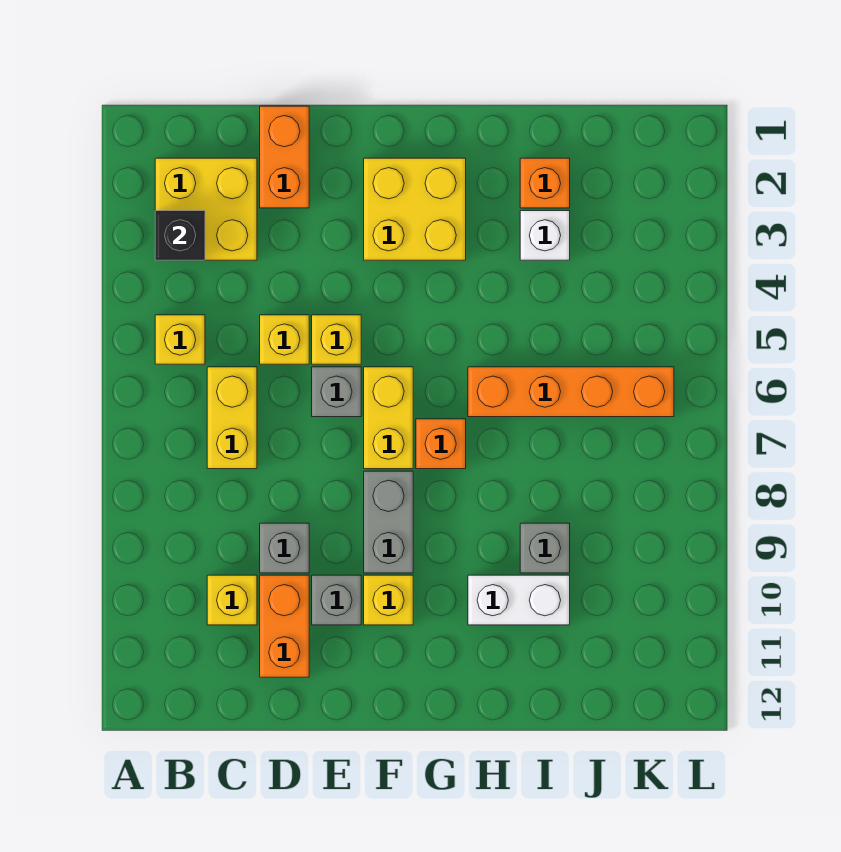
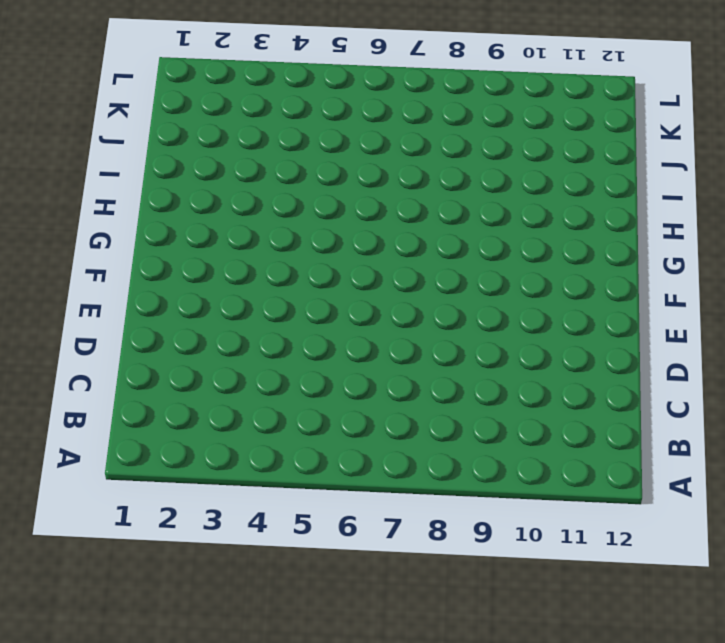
none -> yellow 2x2 brick [155,158,257,260]
none -> yellow 1x1 brick [155,315,205,364]
none -> yellow 1x2 brick [207,367,257,469]

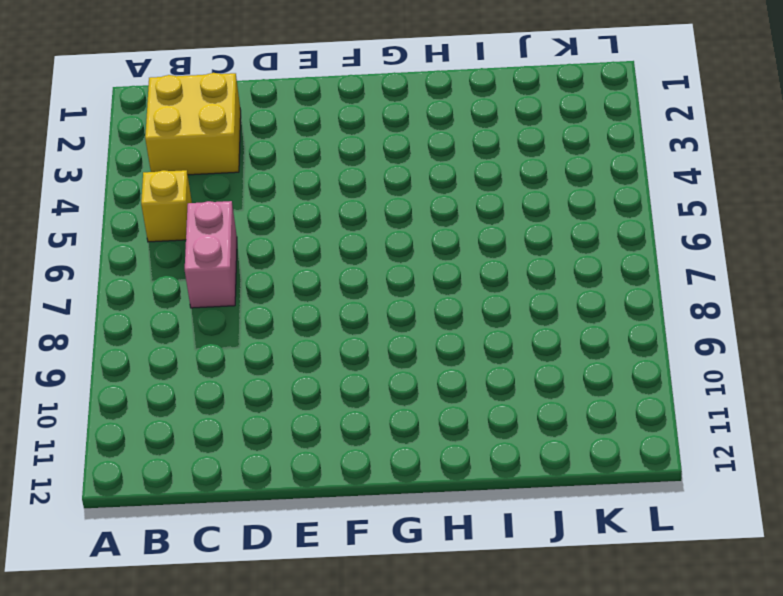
pink 1x2 brick [185,201,237,308] -> yellow 1x2 brick [207,367,257,469]
none -> yellow 1x1 brick [207,575,257,625]
none -> orange 1x2 brick [260,106,309,208]
none -> yellow 1x1 brick [260,315,309,364]

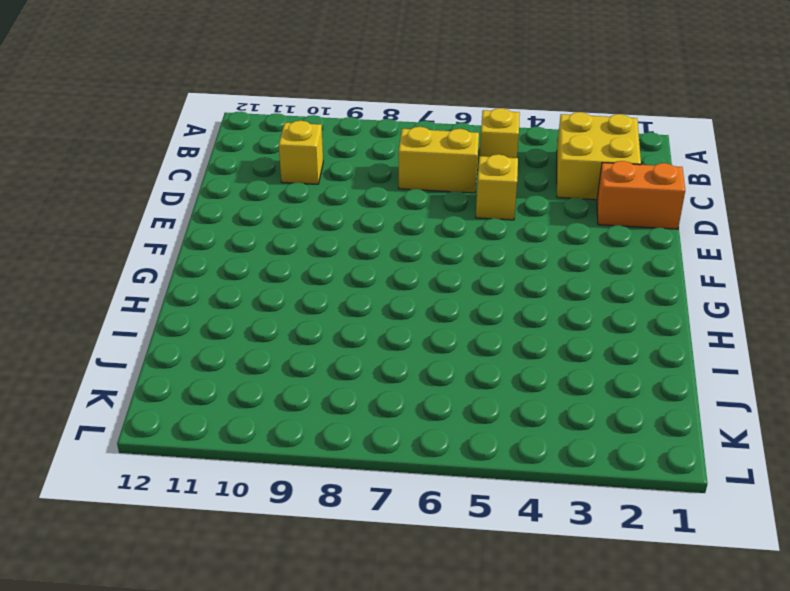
none -> grey 1x1 brick [260,523,309,573]
none -> orange 1x2 brick [260,575,309,677]
none -> yellow 1x1 brick [312,315,361,364]

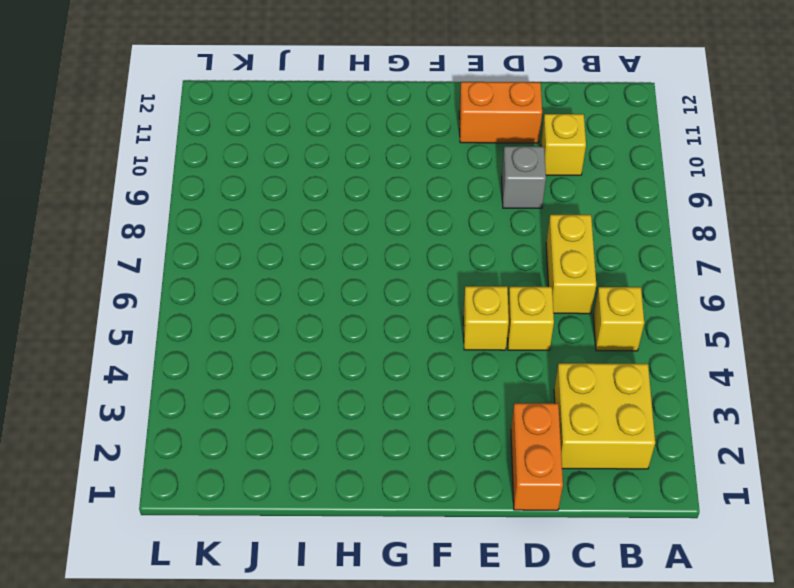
orange 1x2 brick [459,82,542,143] -> orange 1x2 brick turned to [260,575,309,677]
none -> grey 1x1 brick [312,367,361,417]
none -> grey 1x1 brick [312,575,361,625]
none -> yellow 2x2 brick [364,158,466,260]

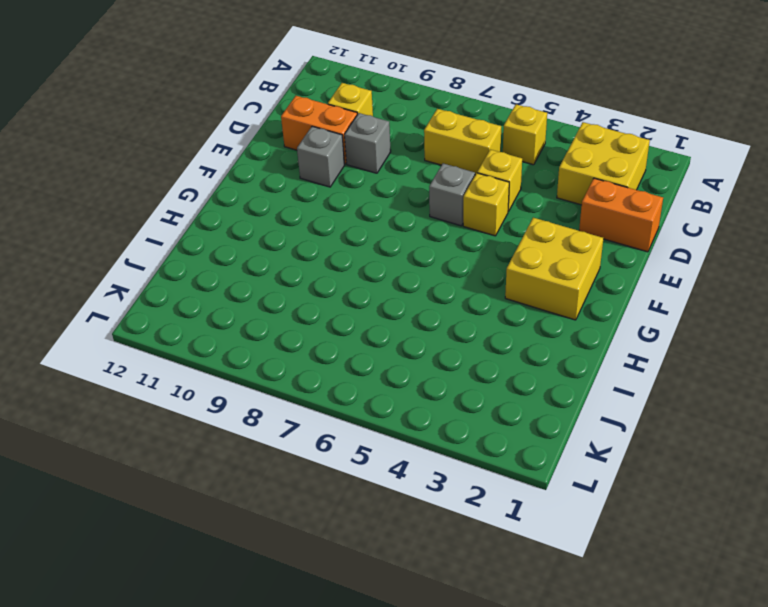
none -> yellow 1x2 brick [364,367,413,469]
none -> grey 1x2 brick [364,471,413,573]
none -> yellow 1x1 brick [364,575,413,625]

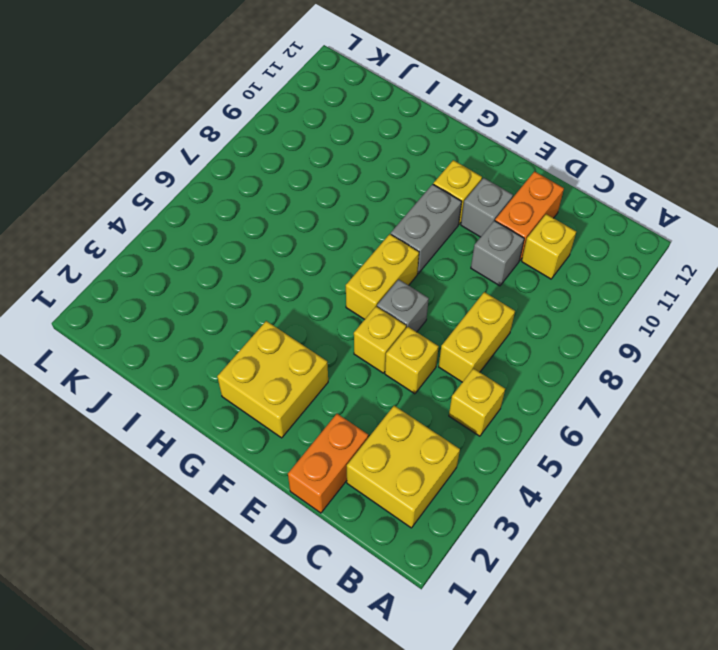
none -> orange 1x1 brick [416,419,466,469]
none -> orange 1x4 brick [468,367,674,417]
none -> white 1x2 brick [468,575,570,625]

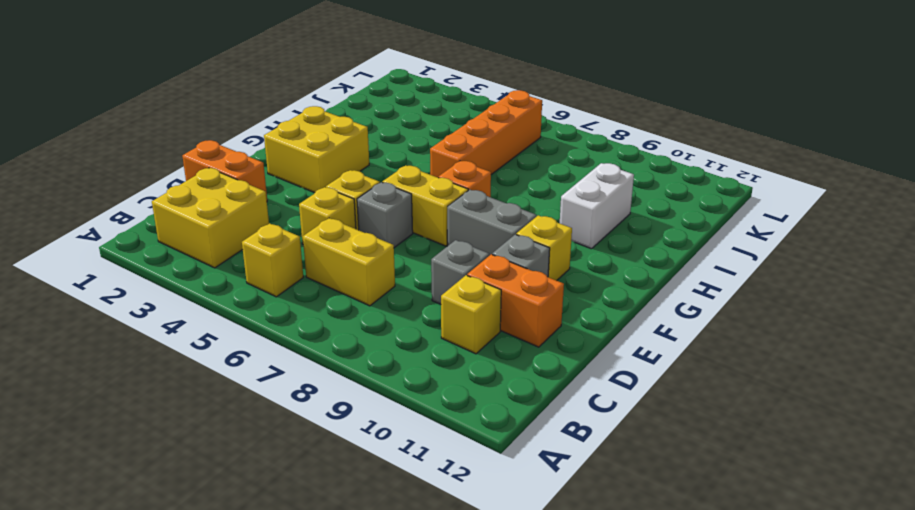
none -> orange 1x1 brick [520,158,570,208]
none -> white 1x1 brick [520,211,570,260]
none -> grey 1x1 brick [520,523,570,573]

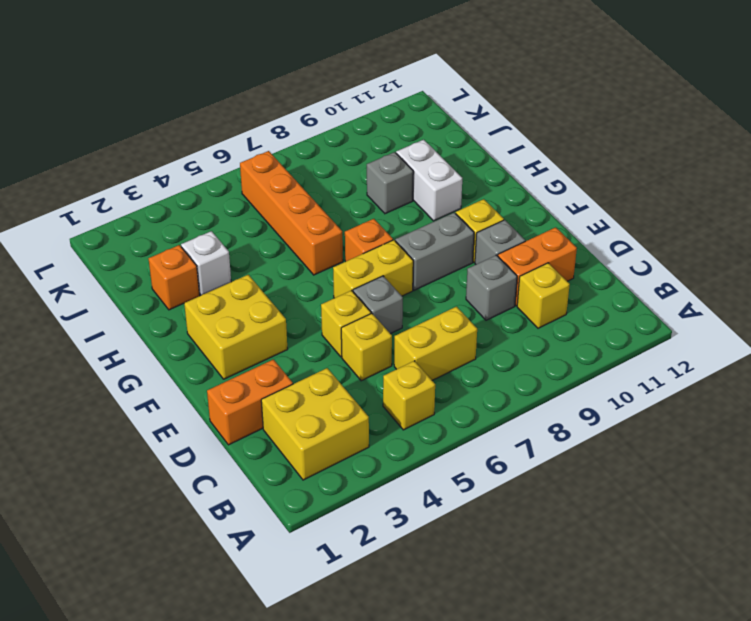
none -> black 1x1 brick [155,211,205,260]

